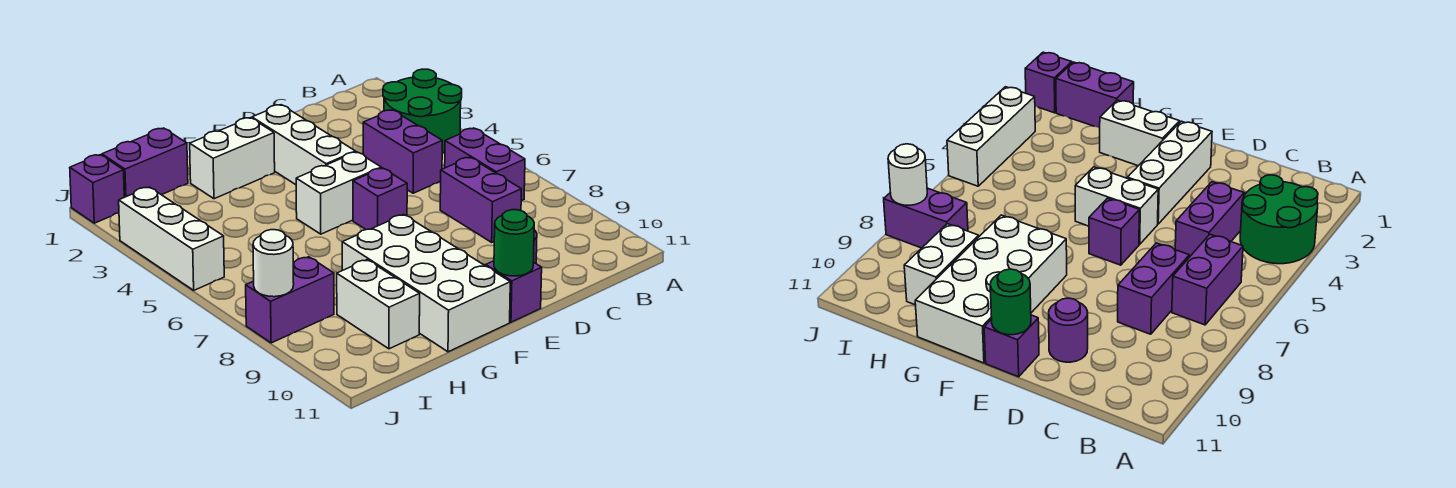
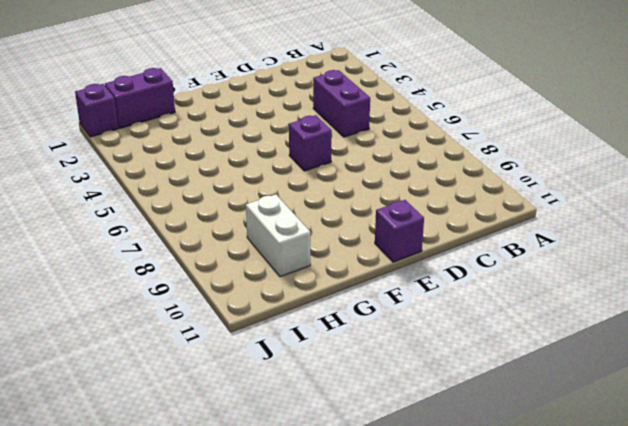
none -> green 2x2 round brick [383,69,462,153]
none -> purple 1x2 brick [445,128,525,201]
none -> purple 1x2 brick [440,157,521,242]

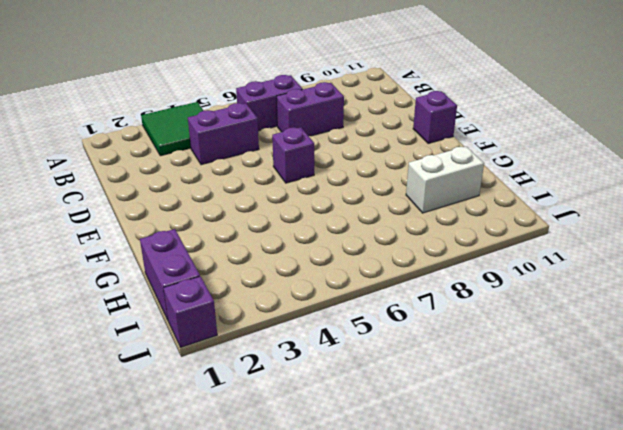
green 2x2 tile [141,102,203,156] -> green 2x2 round brick [383,69,462,153]
none -> purple 1x1 round brick [1049,298,1088,362]
none -> white 1x3 brick [252,105,356,185]
none -> white 1x2 brick [296,152,381,234]

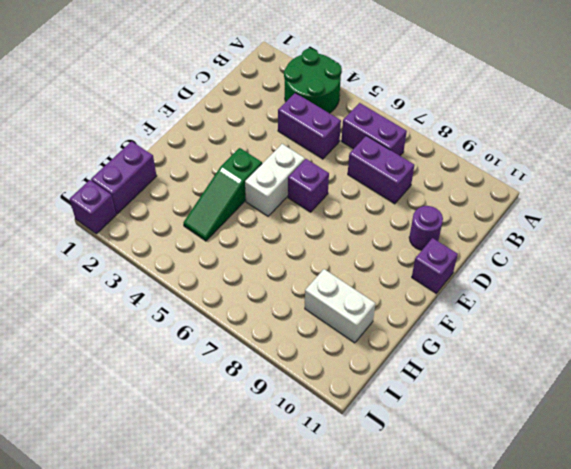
green 1x3 slope [184,148,262,241] -> none
none -> white 1x3 brick [252,105,356,185]
none -> white 1x2 brick [190,118,275,199]
none -> white 2x4 brick [342,214,510,352]

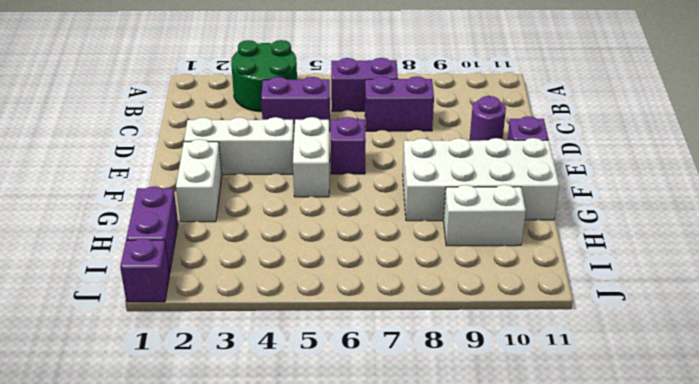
none -> purple 1x2 brick [246,257,334,343]
none -> white 1x3 brick [119,187,224,290]
none -> green 1x1 round brick [494,210,534,276]

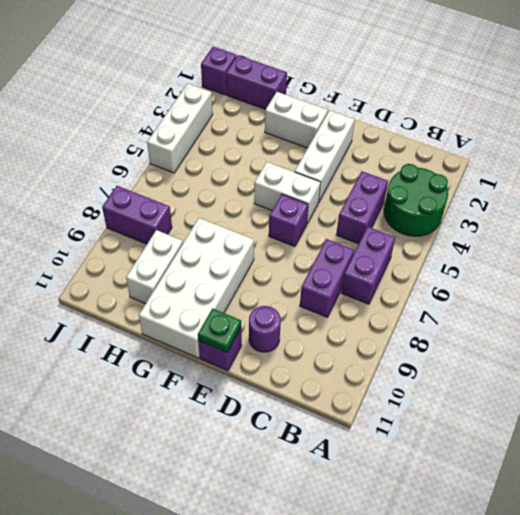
green 1x1 plate [198,308,241,352] -> green 1x1 round brick [494,210,534,276]
none -> white 1x1 round brick [253,230,294,297]

